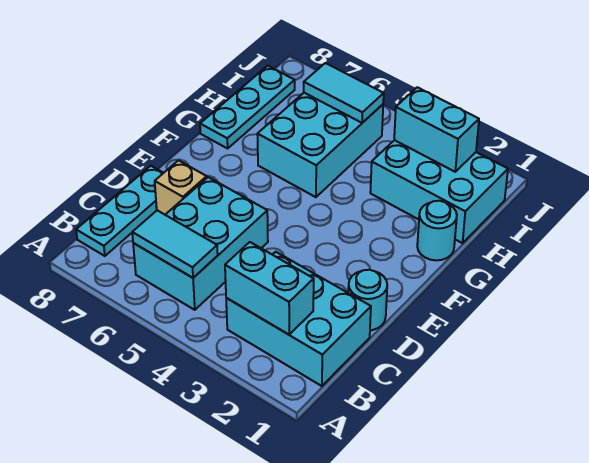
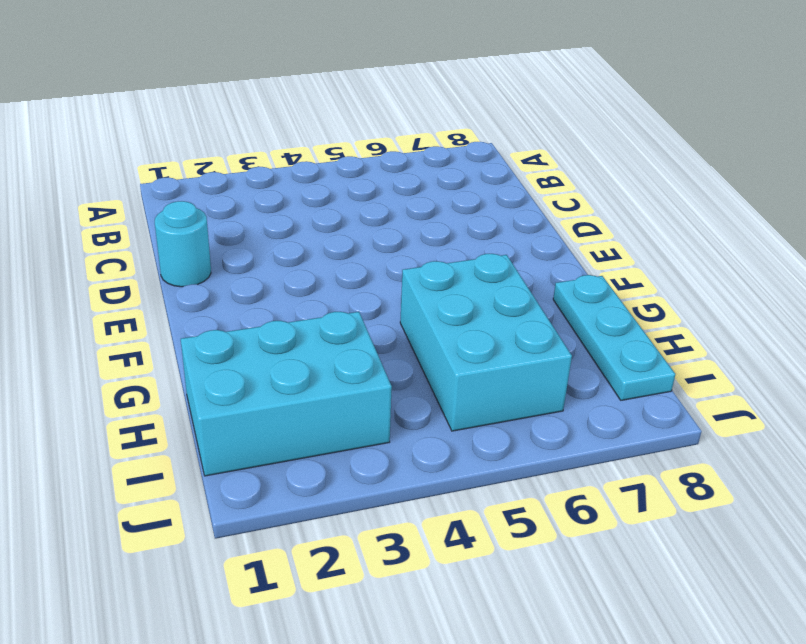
none -> cyan 2x3 brick [226,252,371,386]
none -> cyan 2x3 brick [133,177,268,310]
none -> cyan 1x3 plate [76,166,163,256]

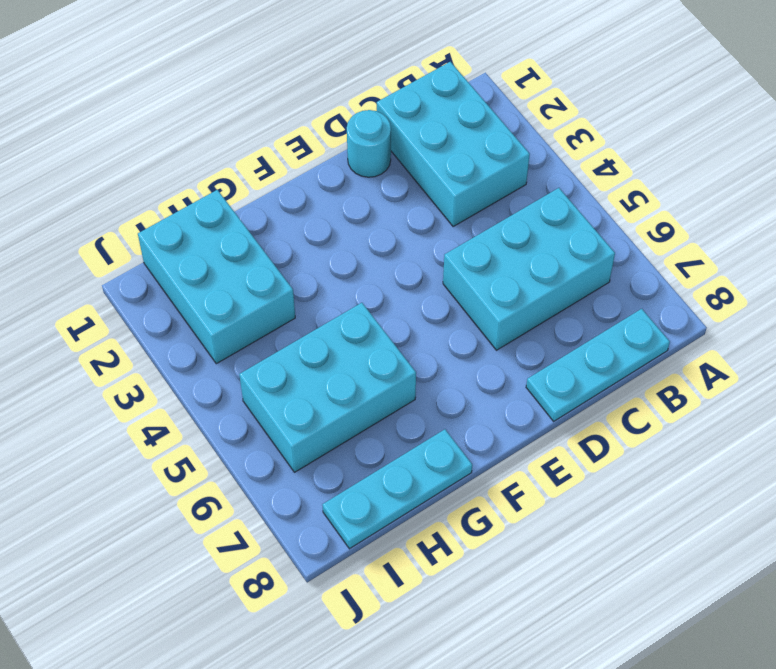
none -> tan 1x1 brick [155,161,207,215]
none -> cyan 1x1 round brick [417,201,457,260]
none -> cyan 1x2 brick [225,242,314,335]

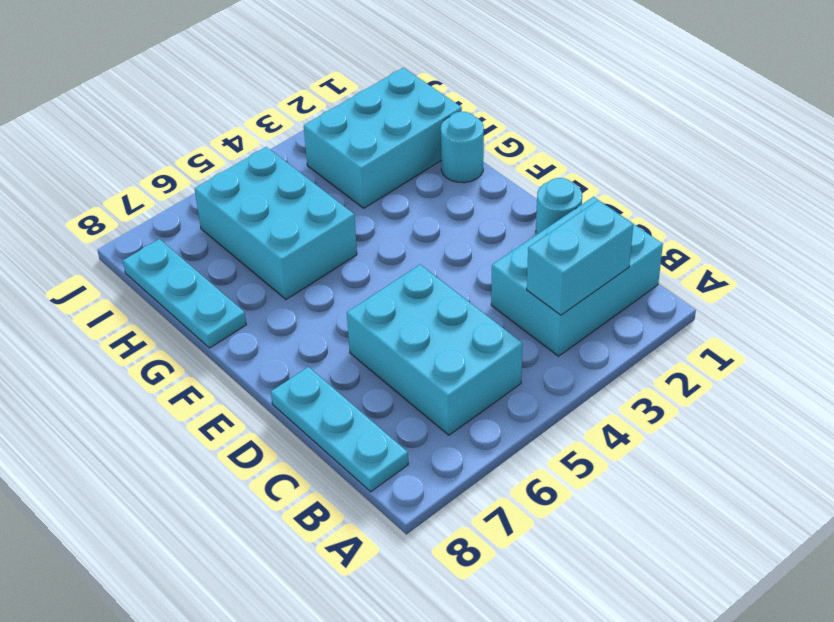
none -> tan 1x1 brick [155,161,207,215]
none -> cyan 1x2 tile [132,210,218,278]
none -> cyan 1x2 brick [394,87,479,172]

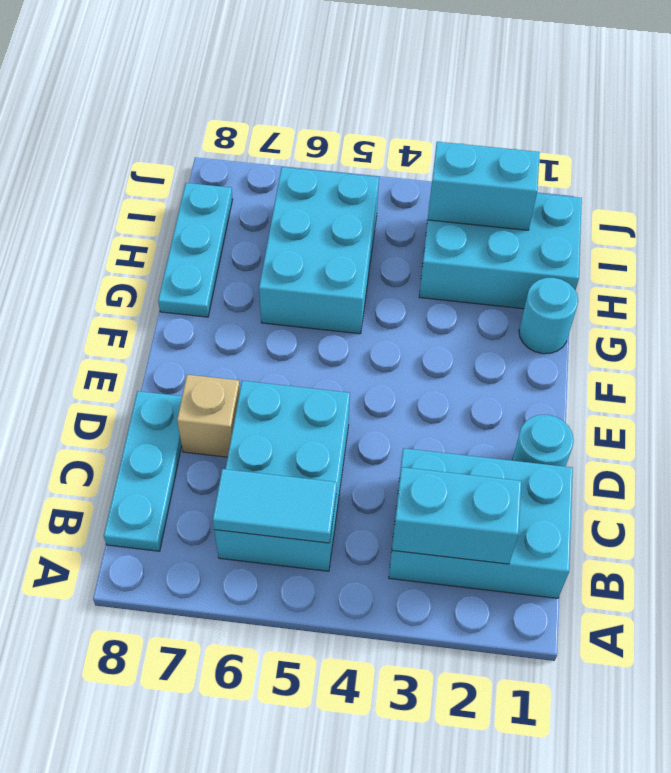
none -> cyan 1x2 tile [304,63,384,123]

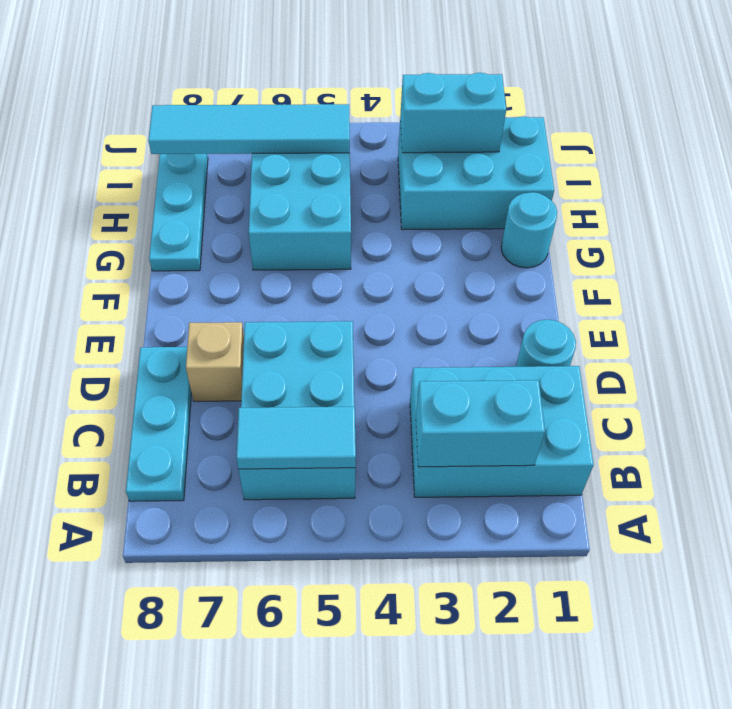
cyan 1x4 tile [148,104,350,154] -> cyan 1x2 tile [304,63,384,123]

